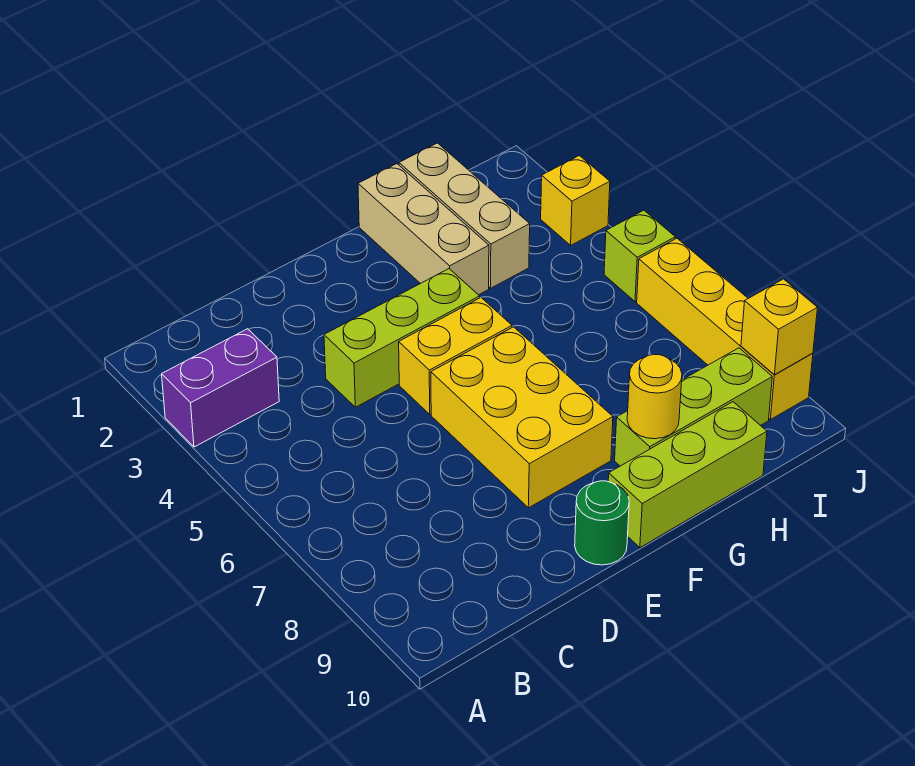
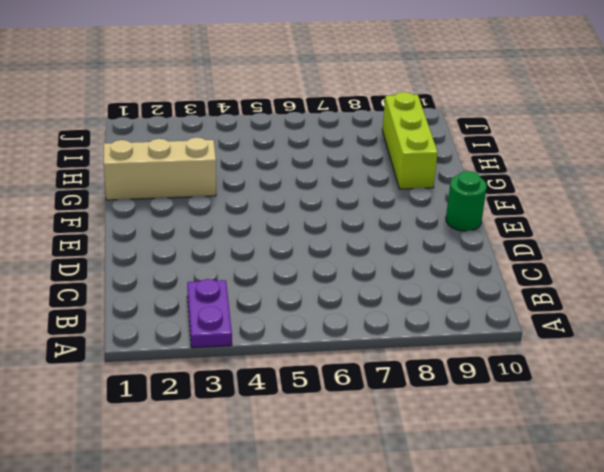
purple 1x2 plate [187,279,232,348] -> purple 1x2 brick [162,329,279,447]
none -> lime 1x3 brick [324,269,480,407]
none -> yellow 1x2 brick [399,298,512,414]
none -> yellow 2x3 brick [431,327,613,508]

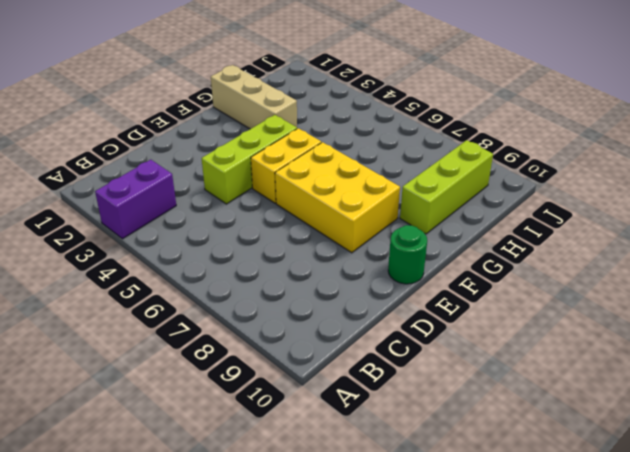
none -> lime 1x3 brick [608,402,767,548]
none -> tan 1x3 brick [399,143,530,288]
none -> yellow 1x1 brick [541,156,610,245]

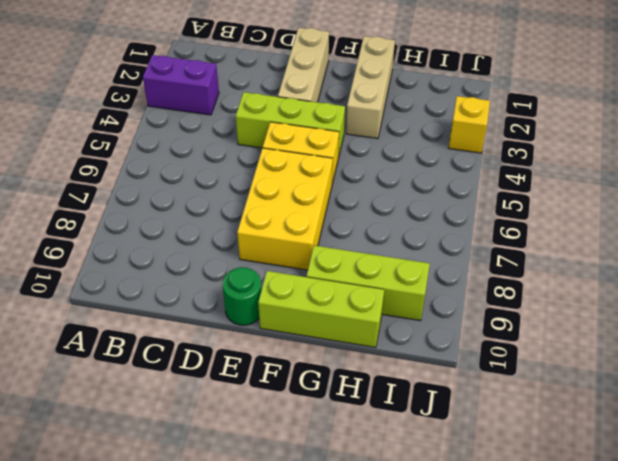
tan 1x3 brick [278,28,329,102] -> tan 1x3 brick moved to [399,143,530,288]
none -> lime 1x1 brick [604,210,675,302]
none -> yellow 1x4 brick [637,238,813,420]
none -> yellow 1x1 round brick [627,354,682,439]

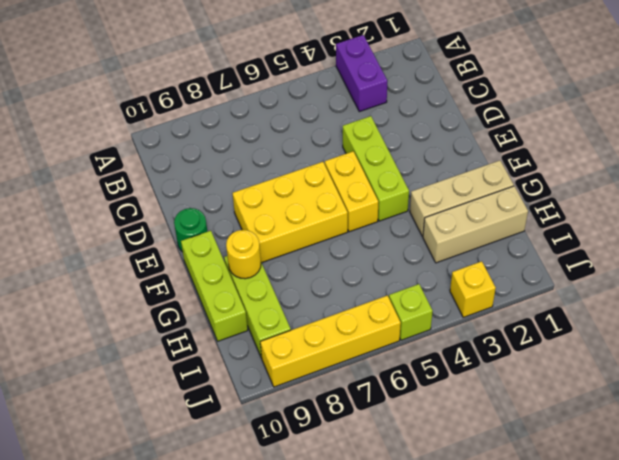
none -> yellow 1x1 brick [741,279,817,375]

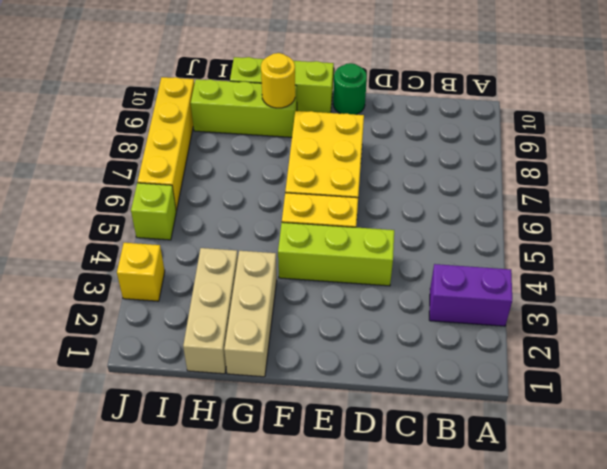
none -> yellow 1x1 brick [741,279,817,375]

